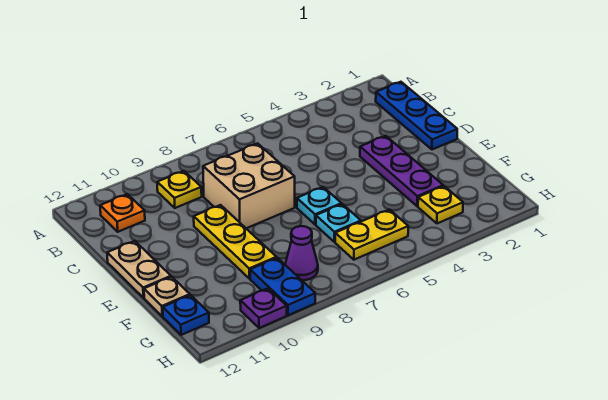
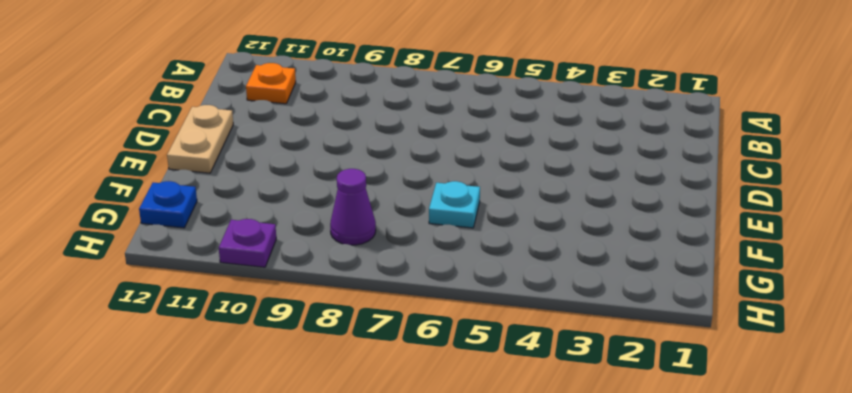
none -> blue 1x3 plate [376,82,457,150]
none -> yellow 1x1 plate [157,171,202,208]
none -> tan 2x2 brick [203,143,295,228]

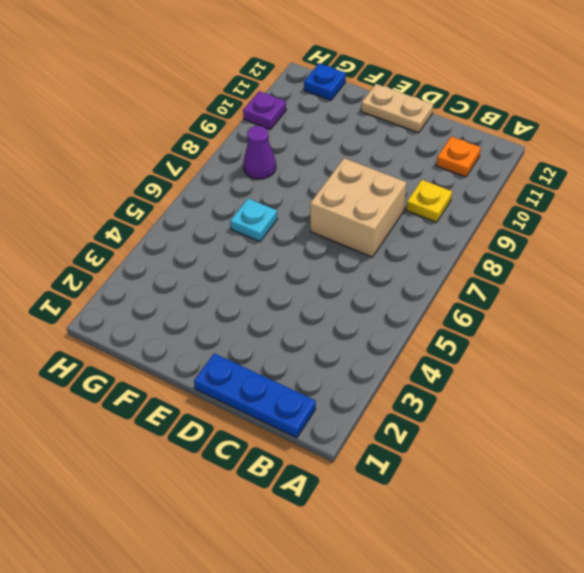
none -> purple 1x3 plate [360,136,443,206]
none -> yellow 1x3 plate [194,205,276,279]
none -> cyan 1x1 plate [297,187,342,224]

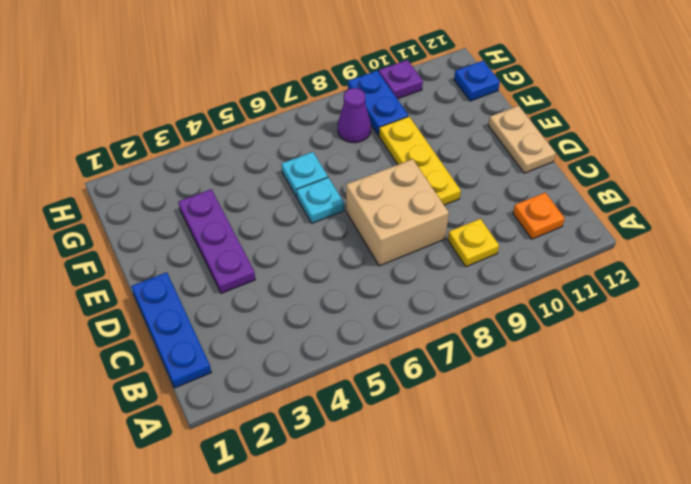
none -> tan 1x1 plate [144,277,190,316]
none -> yellow 1x1 plate [418,186,463,223]
none -> yellow 1x2 plate [335,210,408,260]

